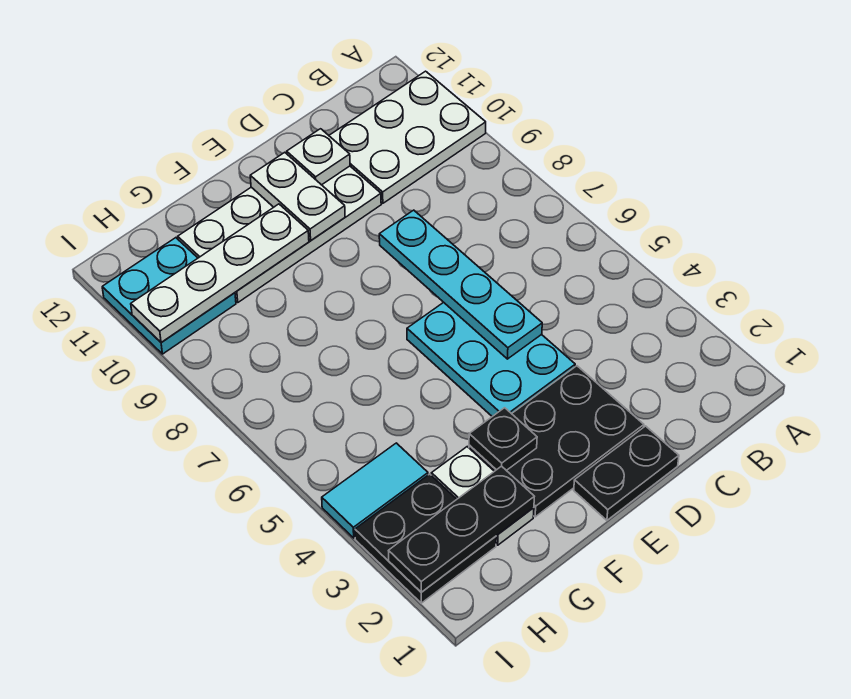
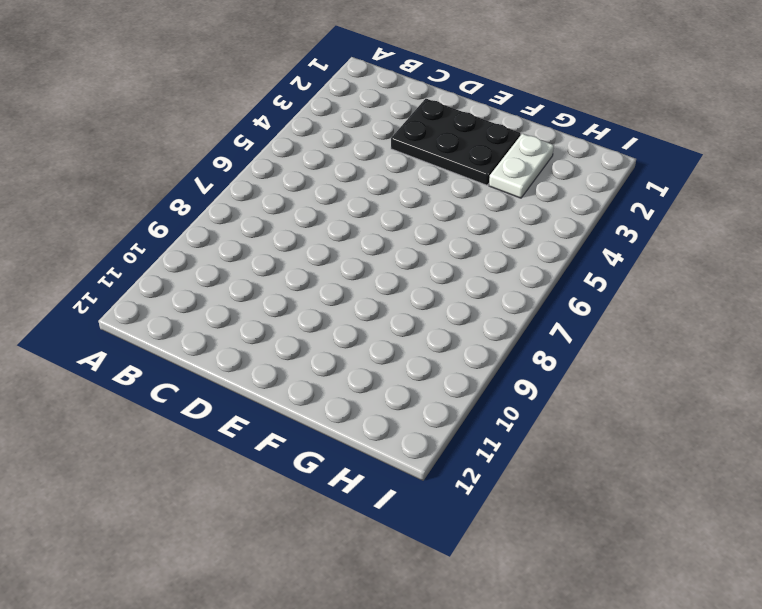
none -> white 2x3 plate [329,71,486,203]
none -> black 1x2 plate [574,426,679,520]
none -> cyan 2x3 plate [407,302,575,416]

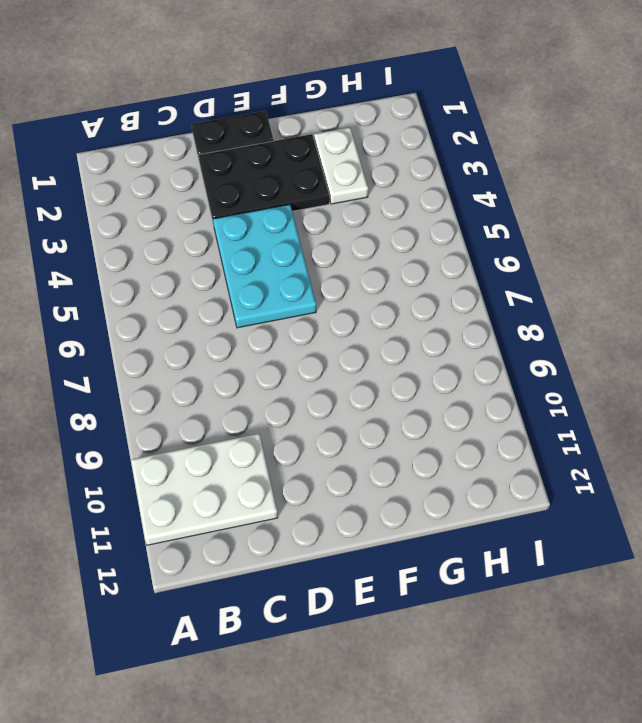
none -> white 2x4 plate [178,166,381,302]
none -> black 2x2 plate [355,474,496,603]
none -> cyan 1x2 tile [322,443,428,538]

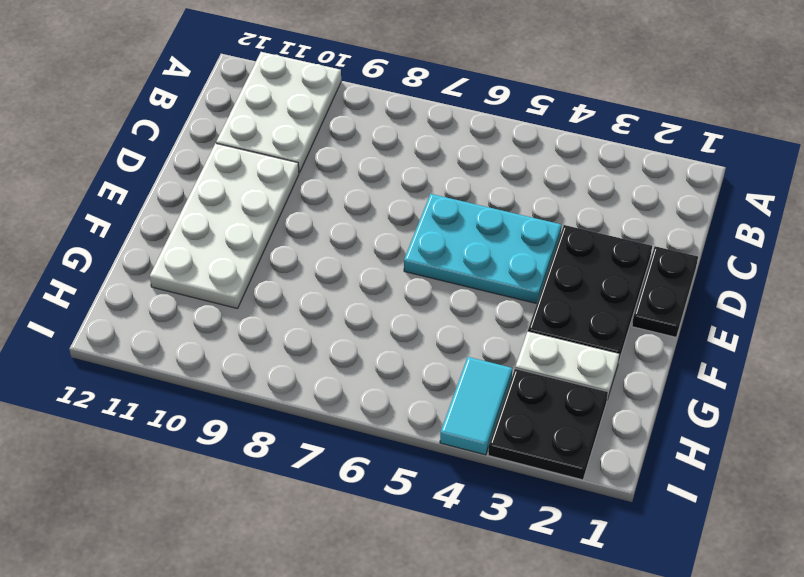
none -> cyan 2x2 plate [102,238,236,354]
none -> cyan 1x4 plate [379,210,542,359]
none -> white 1x1 plate [287,129,350,185]

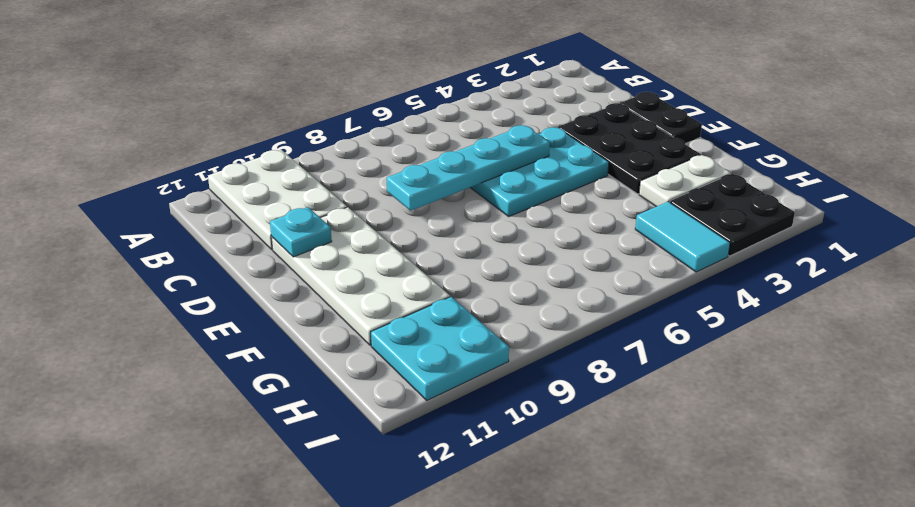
cyan 1x1 plate [270,207,332,257] -> white 1x1 plate [287,129,350,185]
none -> white 1x2 plate [250,152,345,240]
none -> black 1x1 plate [469,408,537,470]
none -> white 1x4 plate [131,204,309,343]

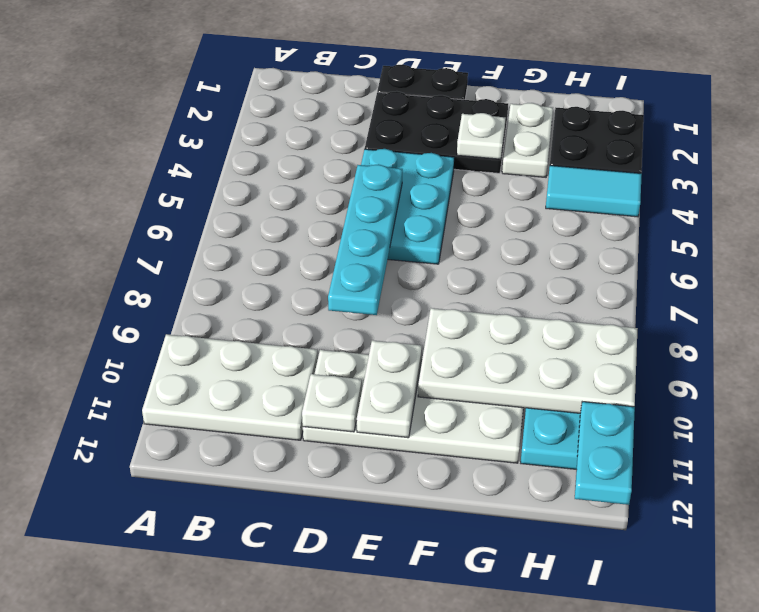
white 1x1 plate [457,113,506,159] -> black 1x1 plate [469,408,537,470]
white 2x4 plate [418,308,638,413] -> white 1x4 plate [131,204,309,343]
cyan 1x2 plate [575,402,635,505] -> none
none -> black 1x3 plate [389,466,534,592]

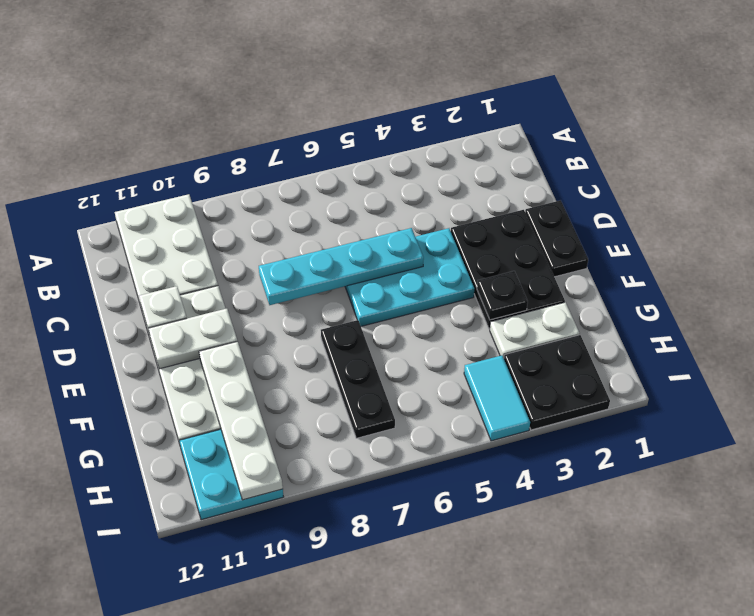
black 1x3 plate [321,320,395,438] -> black 1x3 plate moved to [389,466,534,592]

